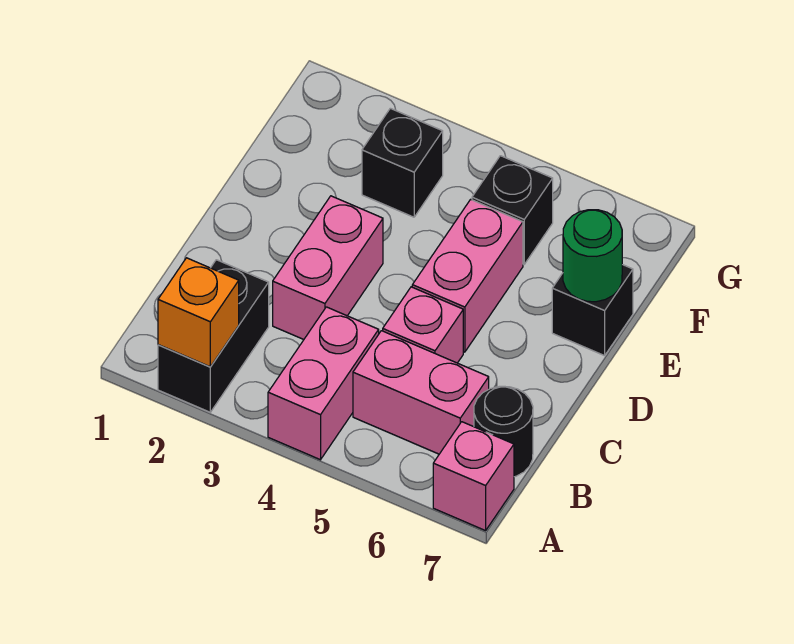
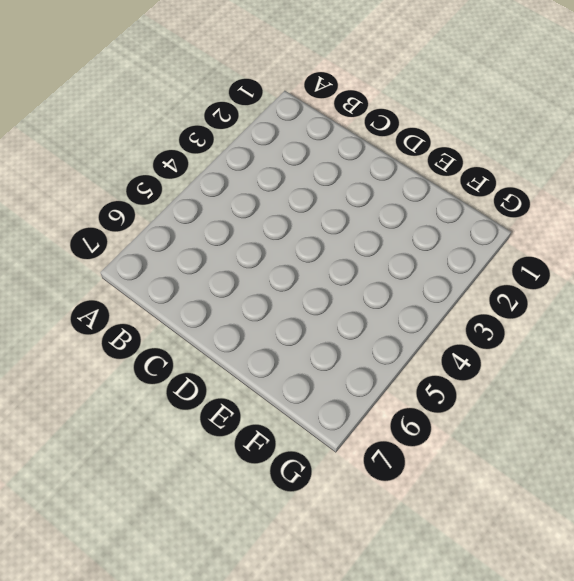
none -> black 1x2 brick [158,260,269,412]
none -> pink 1x2 brick [268,307,379,460]
none -> pink 1x1 brick [433,422,514,531]

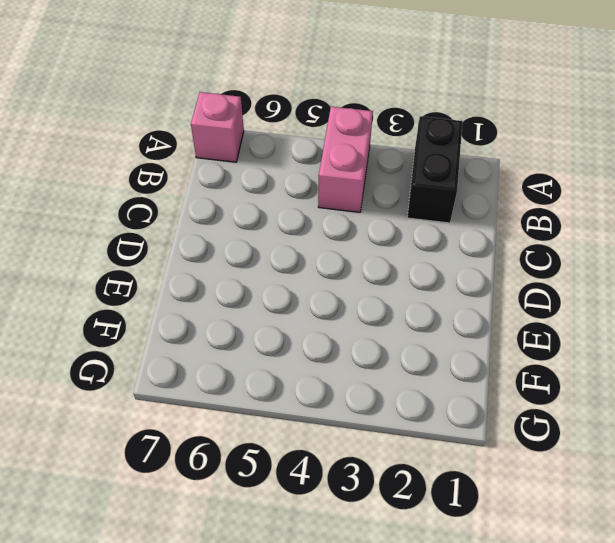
none -> pink 1x2 brick [353,331,489,454]
none -> black 1x1 round brick [474,386,533,477]
none -> pink 1x2 brick [273,196,383,339]

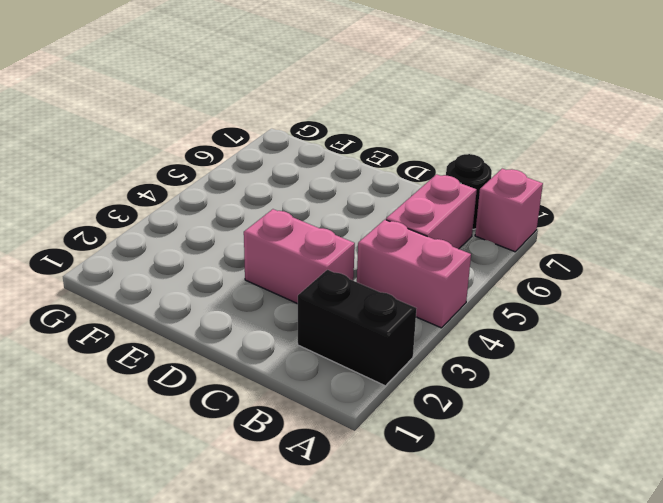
none -> pink 1x1 brick [383,287,463,363]
none -> pink 1x2 brick [412,199,523,352]
none -> black 1x1 brick [552,265,633,356]

